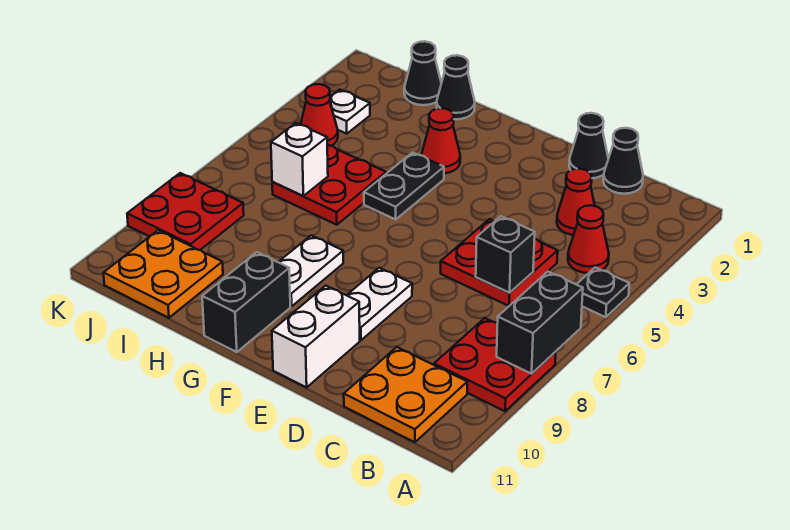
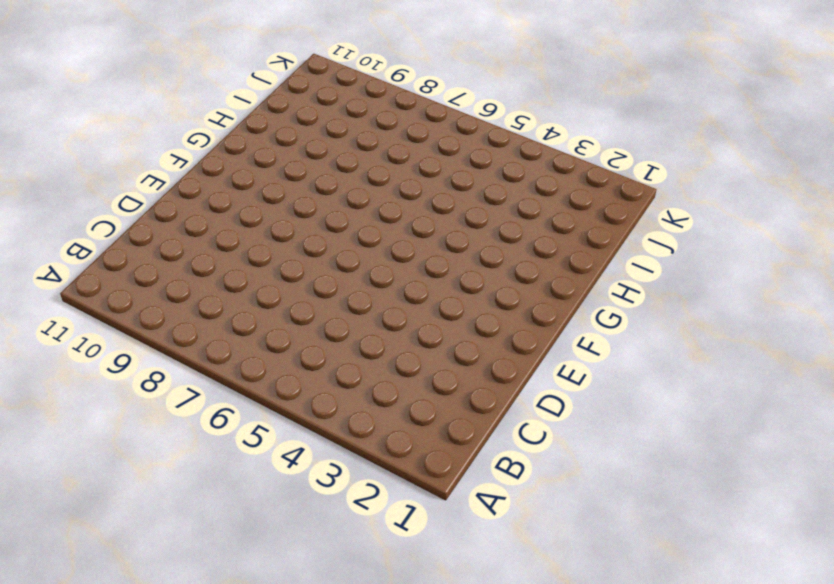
none -> black 1x1 plate [576,268,629,317]
none -> red 2x2 plate [434,318,556,411]
none -> red 1x1 cone [568,205,609,273]

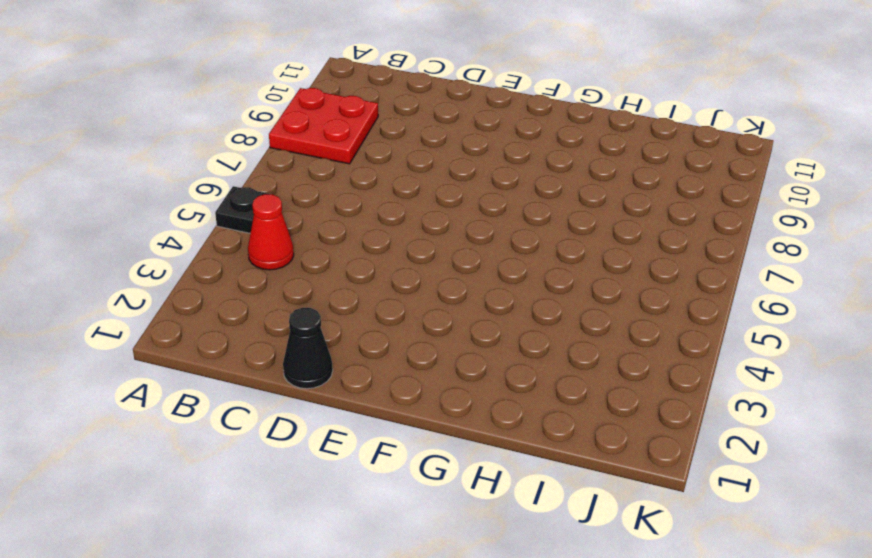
none -> orange 2x2 plate [344,347,467,442]
none -> black 1x1 cone [603,128,643,194]
none -> red 1x1 cone [557,169,595,235]

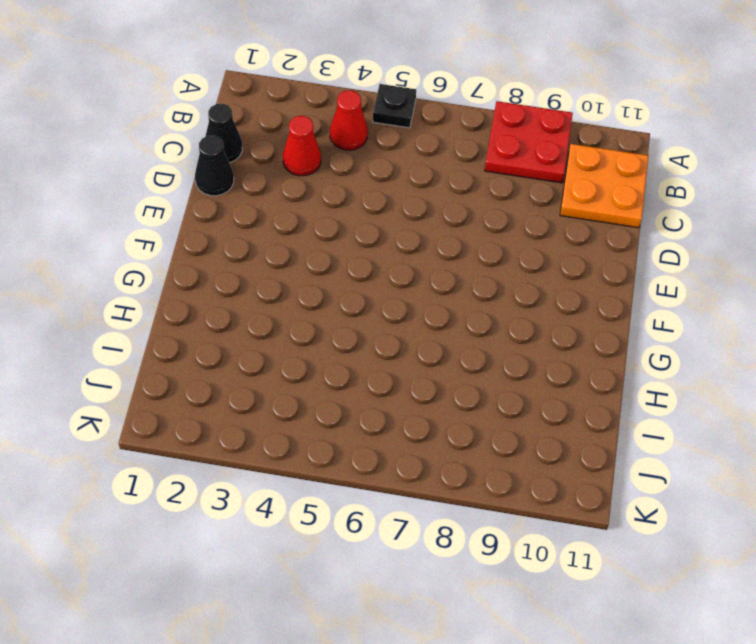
none -> red 2x2 plate [441,219,558,306]
none -> white 1x2 plate [347,268,412,340]
none -> white 1x2 brick [272,286,360,387]

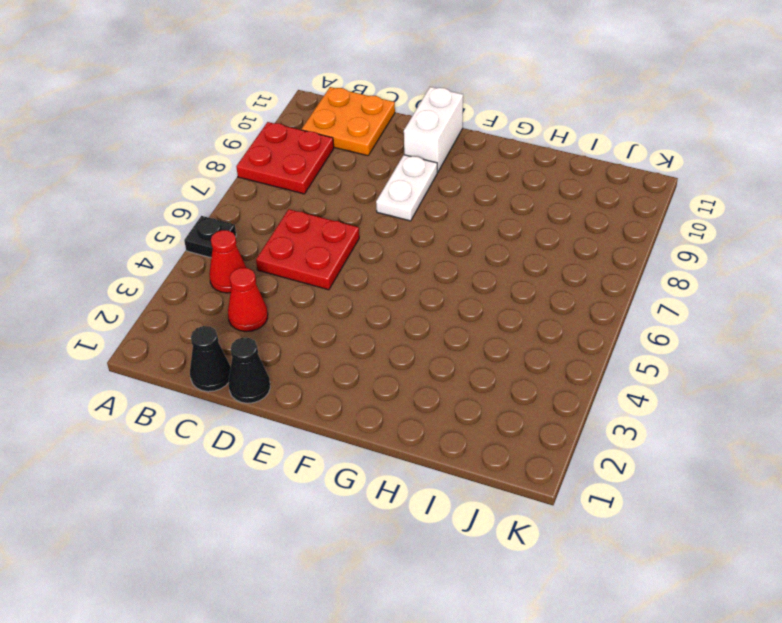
none -> red 1x1 cone [421,108,460,173]
none -> black 1x2 plate [364,153,444,219]
none -> white 1x2 plate [278,235,343,306]

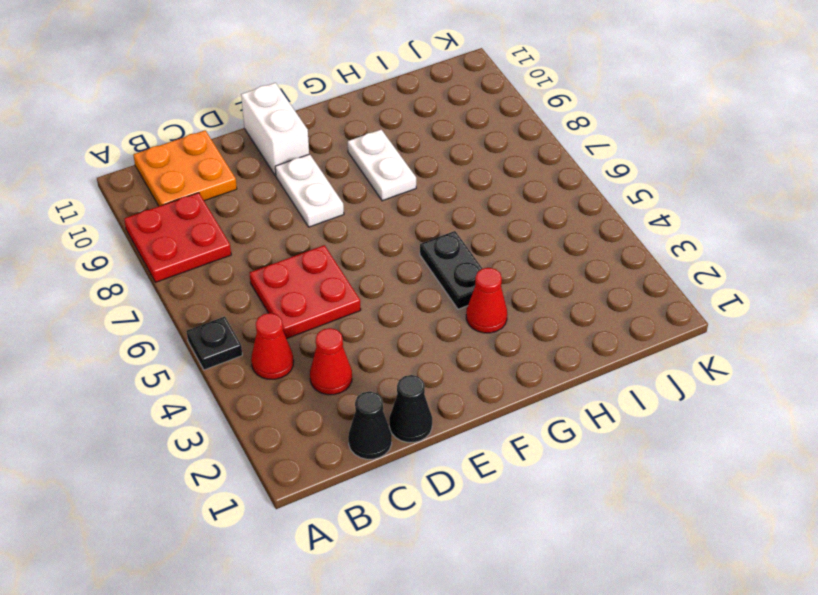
none -> black 1x2 brick [202,252,290,352]
none -> black 1x1 cone [437,55,475,119]
none -> red 2x2 plate [272,145,386,225]

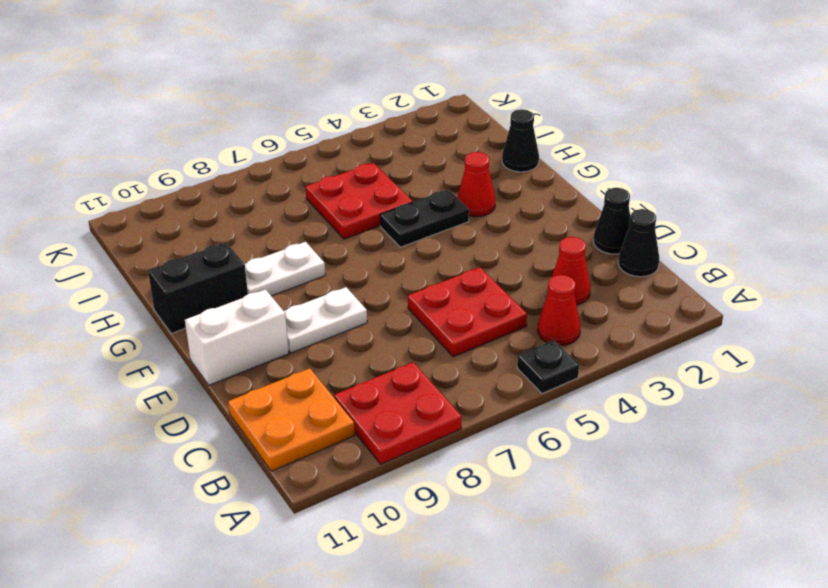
none -> black 1x1 cone [404,41,441,105]
none -> orange 2x2 plate [104,230,223,318]
none -> white 1x1 plate [329,89,370,134]

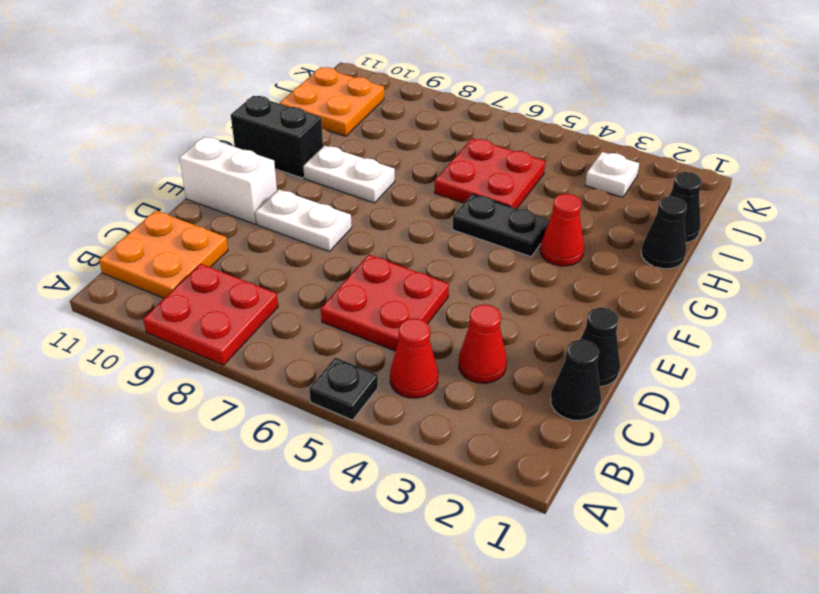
none -> red 1x1 cone [301,84,338,146]
none -> red 2x2 plate [127,173,244,250]
none -> black 1x2 brick [497,272,583,374]

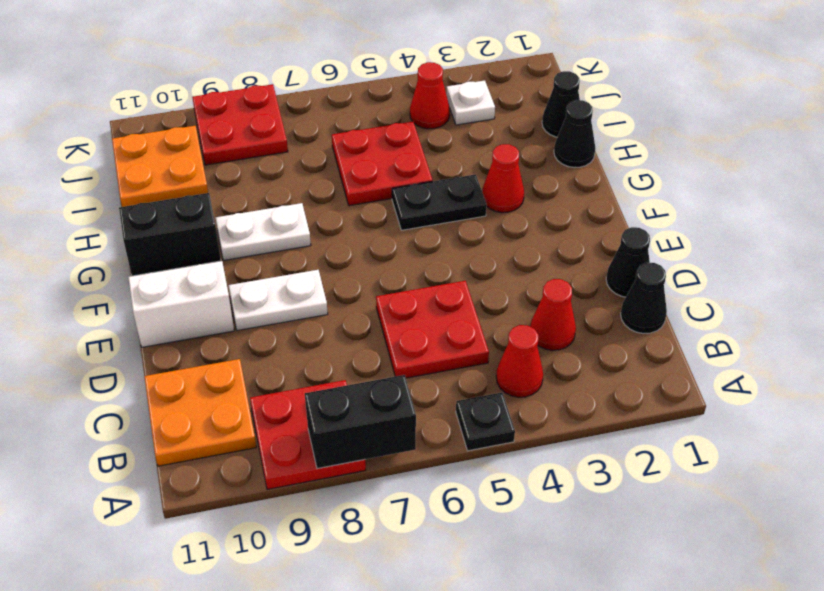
none -> black 1x1 brick [476,216,535,293]
none -> white 1x1 brick [271,123,328,196]

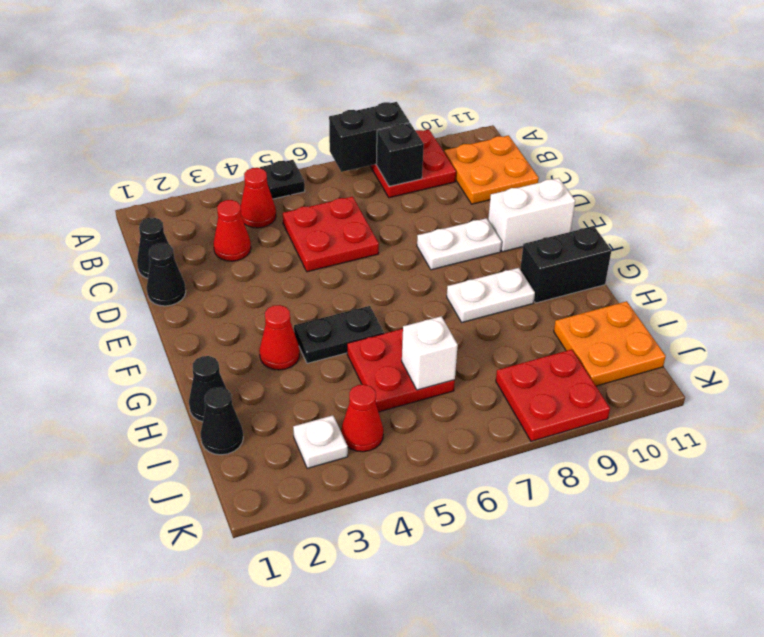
black 1x1 brick [376,123,424,186] -> black 1x1 brick moved to [476,216,535,293]

